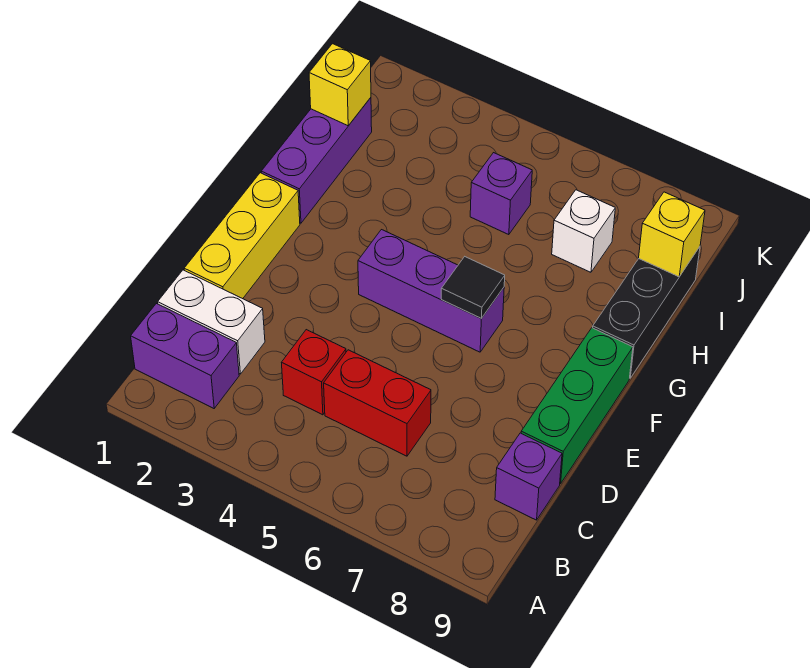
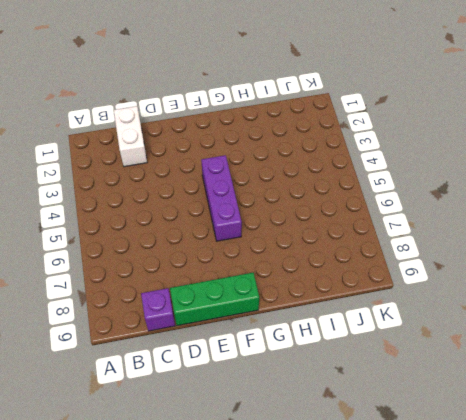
none -> purple 1x2 brick [131,304,239,408]
none -> red 1x1 brick [281,330,346,415]
none -> red 1x2 brick [324,350,431,456]

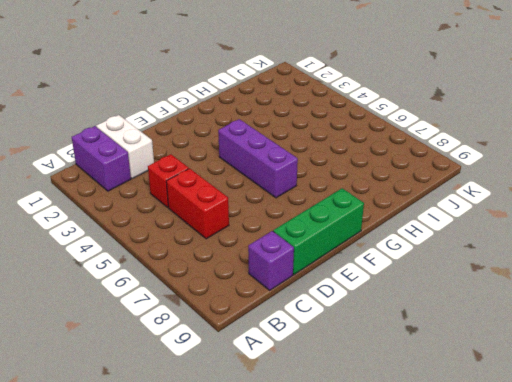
none -> yellow 1x3 brick [184,173,300,299]
none -> purple 1x3 brick [261,98,372,223]
none -> black 1x3 brick [593,247,700,378]

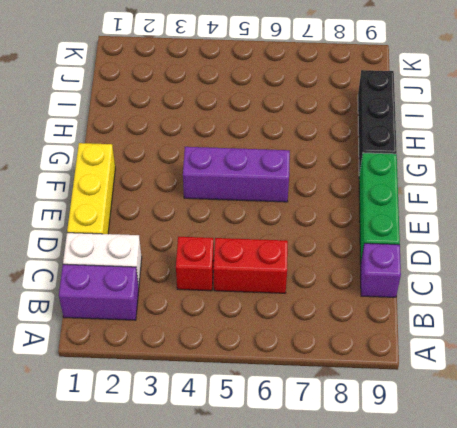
none -> purple 1x3 brick [261,98,372,223]
none -> purple 1x1 brick [470,153,532,235]
none -> white 1x1 brick [552,190,615,272]

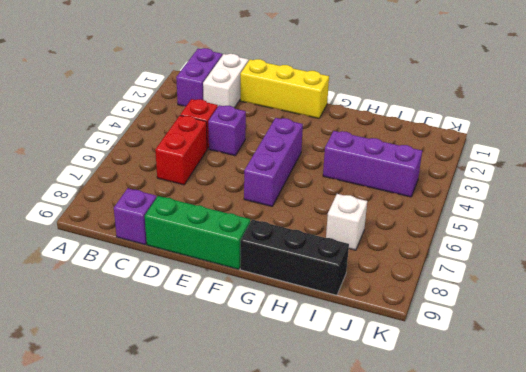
purple 1x1 brick [208,105,246,156] -> purple 1x1 brick moved to [470,153,532,235]
purple 1x3 brick [323,131,422,197] -> purple 1x3 brick moved to [261,98,372,223]
none -> black 1x1 tile [441,257,505,318]
none -> yellow 1x1 brick [309,44,371,126]
none -> yellow 1x1 brick [639,192,705,277]

